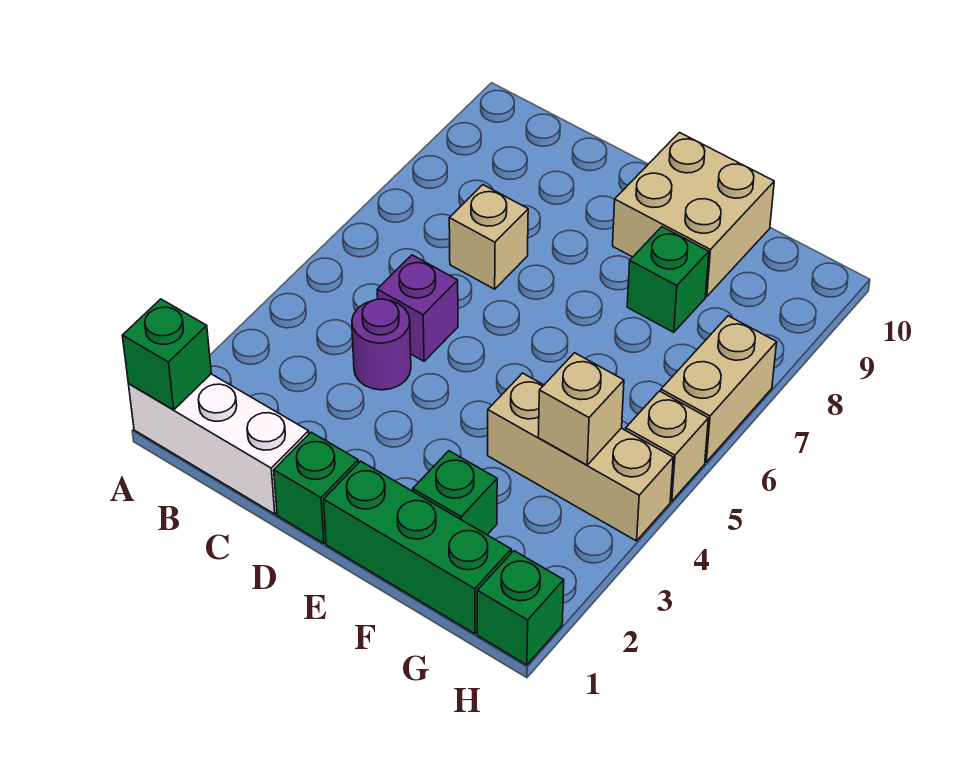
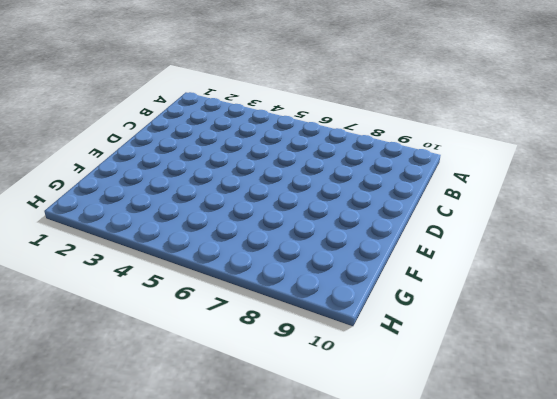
none -> white 1x3 brick [129,374,309,514]
none -> purple 1x1 round brick [352,299,411,390]
none -> purple 1x1 brick [377,255,458,361]

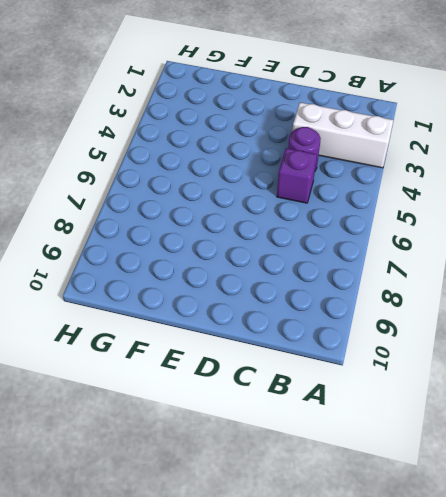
white 1x3 brick [293,103,393,168] -> white 1x3 brick moved to [129,374,309,514]
none -> tan 1x1 brick [449,185,528,289]
none -> green 1x1 brick [274,432,358,543]
none -> green 1x3 brick [324,461,511,634]

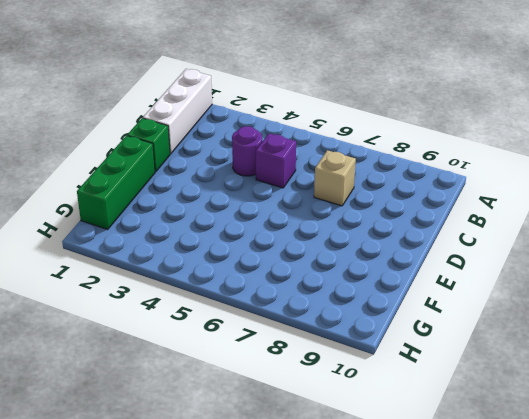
none -> tan 2x2 brick [613,133,774,296]
none -> green 1x1 brick [413,451,497,535]
none -> tan 1x3 brick [488,373,673,541]

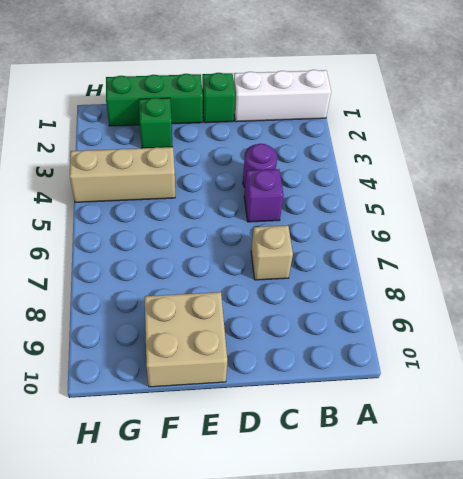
none -> green 1x1 brick [627,227,709,332]
none -> green 1x1 brick [477,551,564,665]
none -> tan 1x1 brick [626,391,708,501]

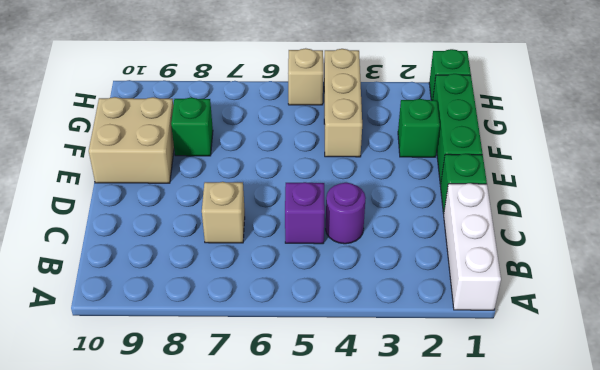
none -> tan 1x2 brick [661,316,777,462]
none -> green 1x1 brick [122,299,211,410]
none -> tan 1x1 brick [538,353,624,465]

